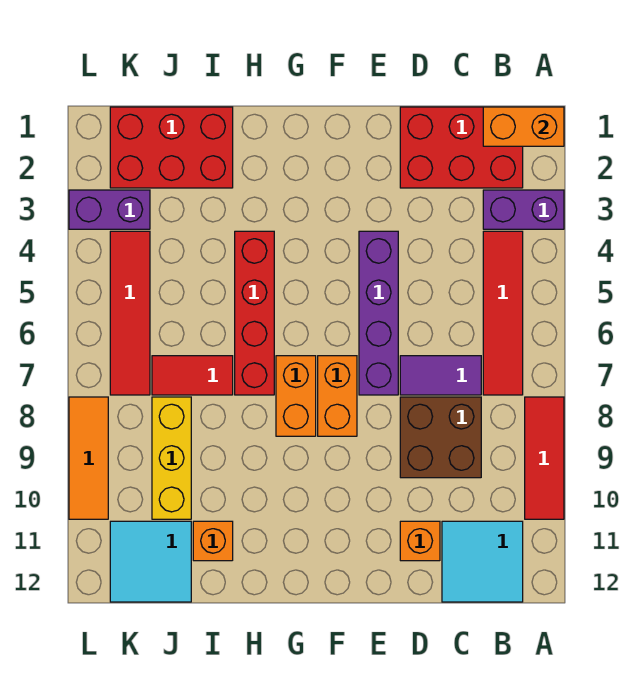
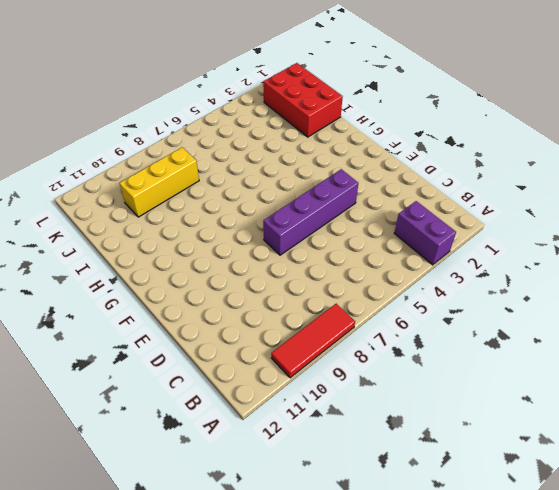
none -> red 2x3 brick [400,107,523,188]
none -> red 1x4 tile [483,231,523,395]
none -> cyan 2x2 tile [442,521,523,602]

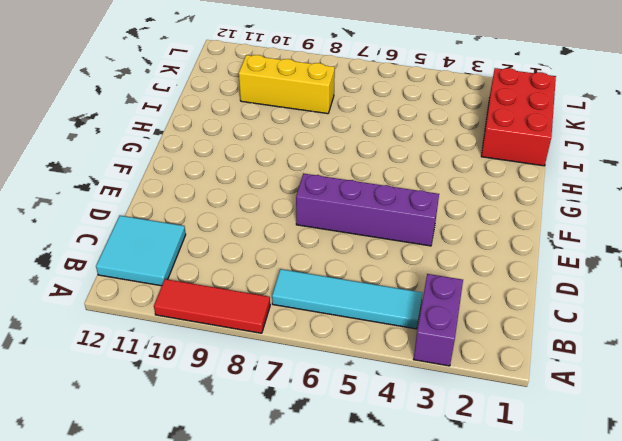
cyan 1x4 tile [272,269,423,329] -> red 1x4 tile [483,231,523,395]
none -> red 2x3 brick [400,107,523,188]
none -> purple 1x2 tile [400,356,481,395]
none -> brown 2x2 brick [400,397,481,478]

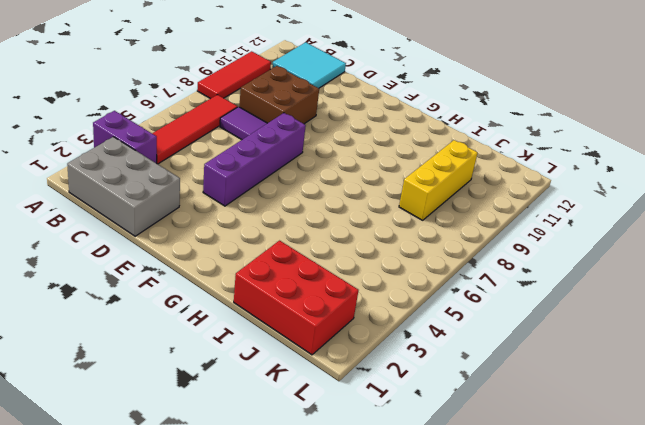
grey 2x3 brick [67,137,180,236] -> red 2x3 brick [400,107,523,188]
none -> orange 1x1 brick [400,521,440,561]
none -> orange 1x2 brick [318,356,357,436]
none -> orange 1x2 brick [276,356,316,436]

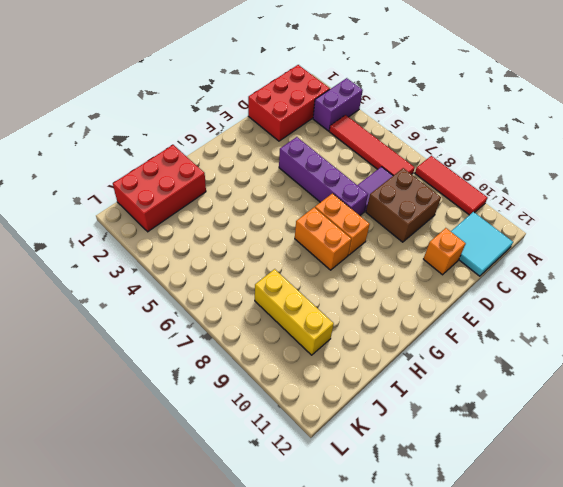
none -> red 1x4 brick [235,231,274,395]
none -> red 1x2 tile [152,356,233,395]
none -> orange 1x1 brick [193,521,233,561]

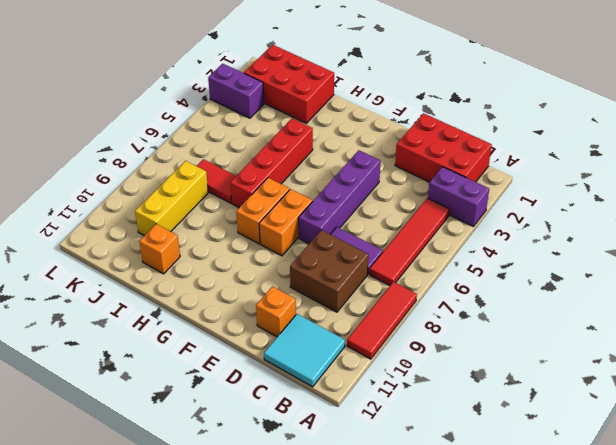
none -> cyan 2x2 tile [110,521,191,602]
none -> red 1x4 tile [110,231,150,395]
none -> orange 1x3 tile [69,397,108,519]

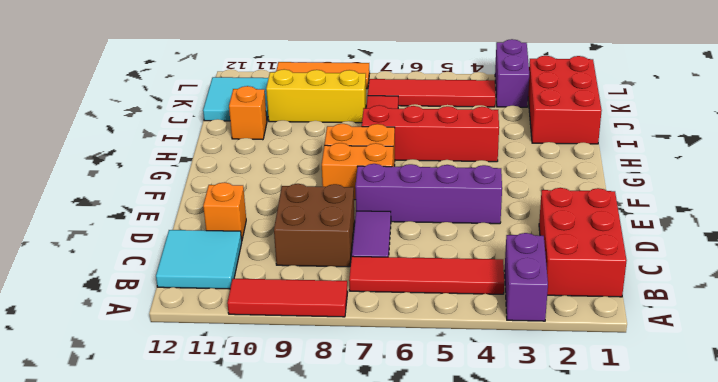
none -> orange 1x2 brick [483,107,564,146]

